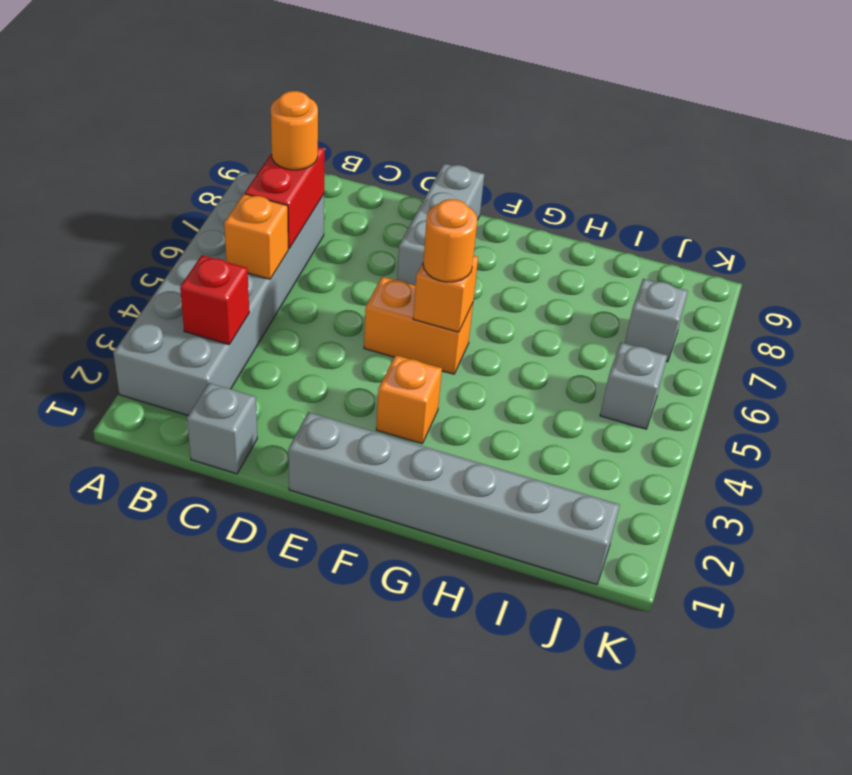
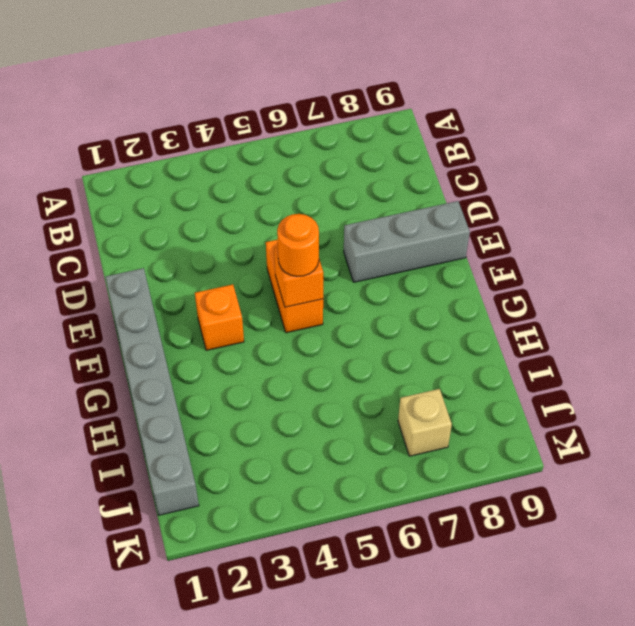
tan 1x1 brick [398,389,452,456] -> grey 1x1 brick [625,279,688,362]
none -> grey 2x6 brick [113,171,324,415]
none -> grey 1x1 brick [187,383,257,474]
none -> grey 1x1 brick [600,343,667,429]

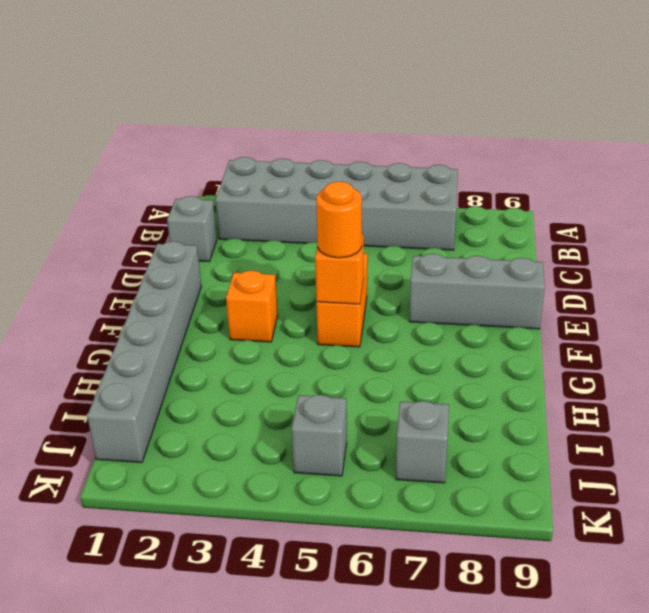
none -> red 1x1 brick [180,255,249,344]
none -> orange 1x1 brick [224,194,288,279]
none -> red 1x2 brick [245,147,325,249]

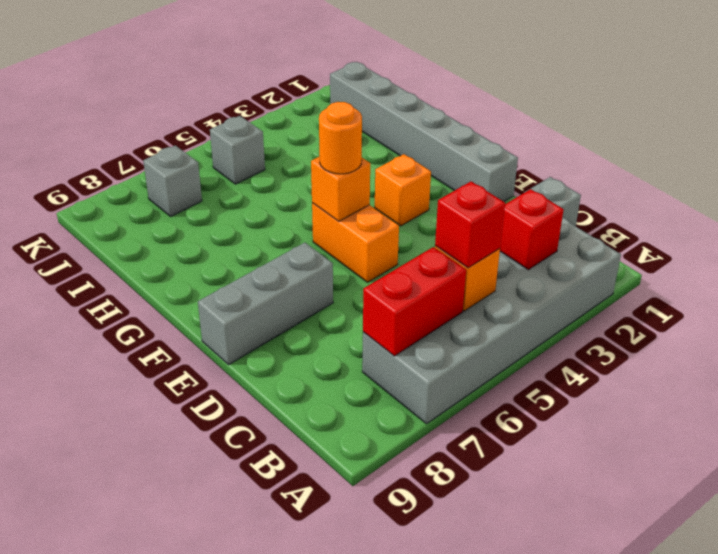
red 1x1 brick [435,182,505,268] -> none
none -> orange 1x1 round brick [271,91,318,170]

